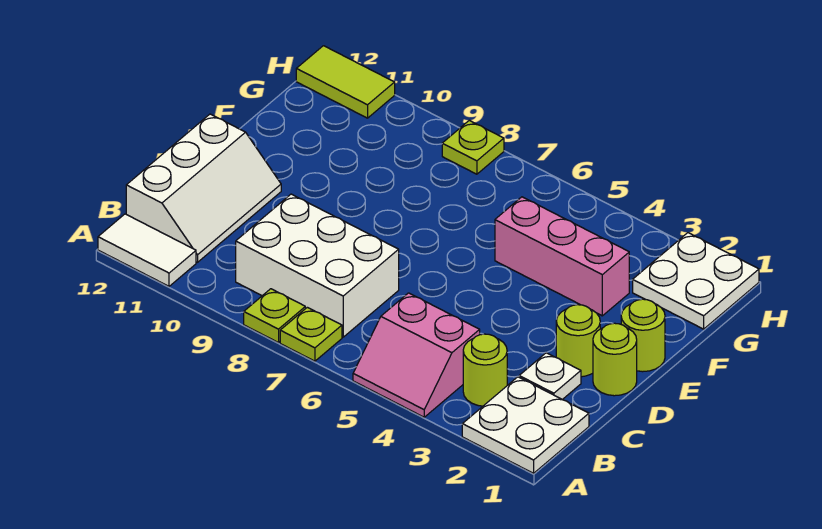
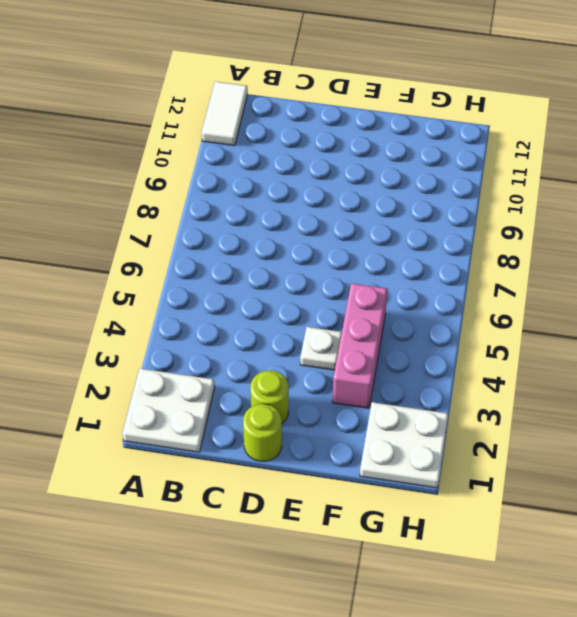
white 1x1 plate [300,327,342,370] -> white 1x1 plate moved to [519,353,581,400]
none -> pink 2x2 slope [353,293,480,417]
none -> lime 1x1 plate [280,307,342,361]
none -> lime 1x1 plate [244,289,305,343]

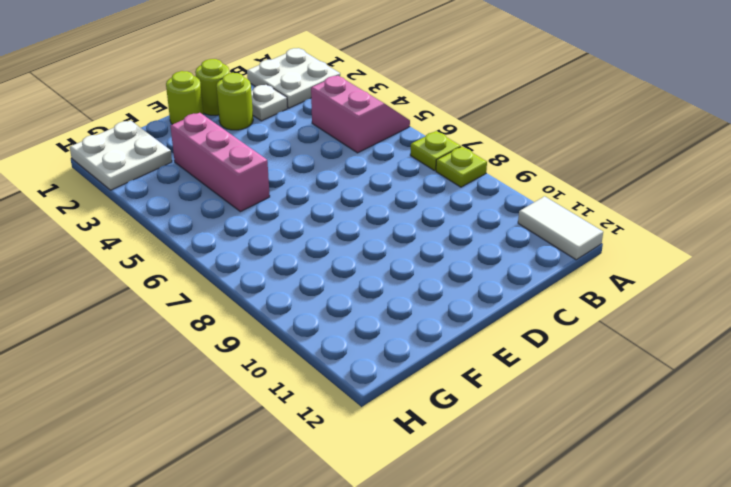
none -> lime 1x1 round brick [463,334,507,406]
none -> white 2x3 brick [236,194,399,337]
none -> white 2x3 slope [126,114,281,262]

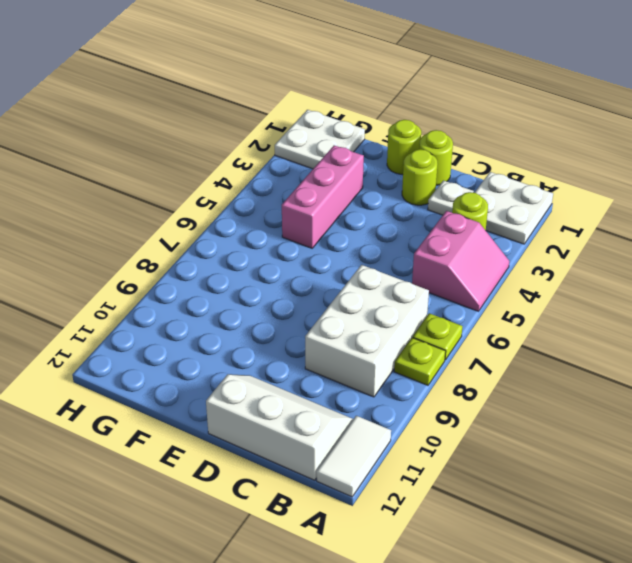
none -> lime 1x1 plate [442,120,504,174]
none -> lime 1x2 tile [296,46,395,118]

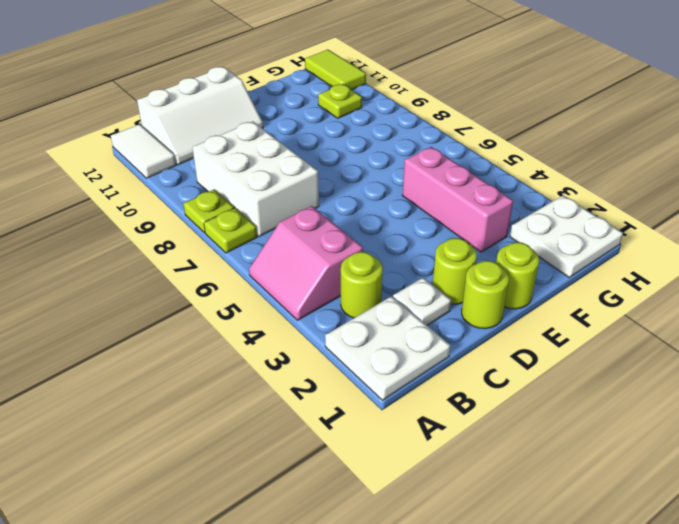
lime 1x1 plate [318,84,362,118] -> lime 1x1 plate moved to [442,120,504,174]

